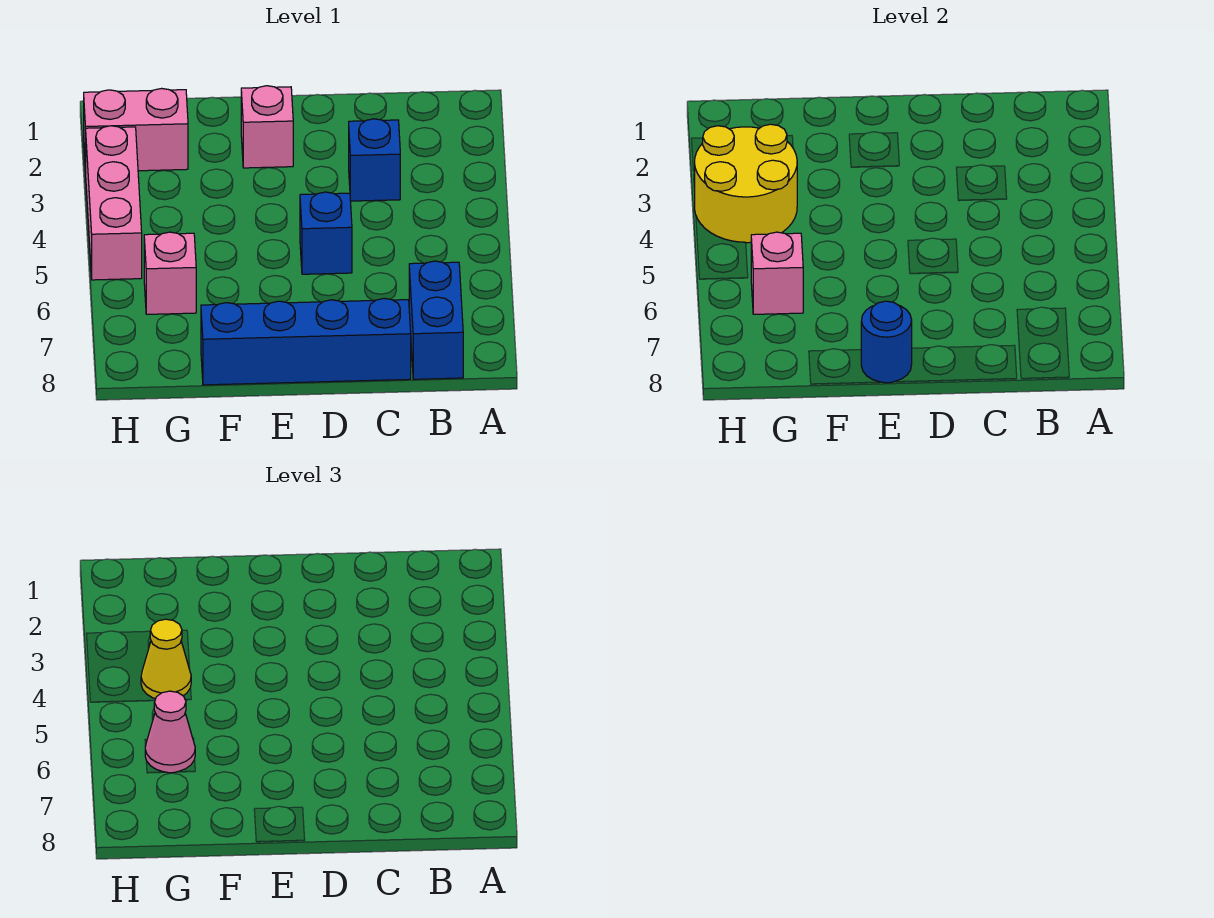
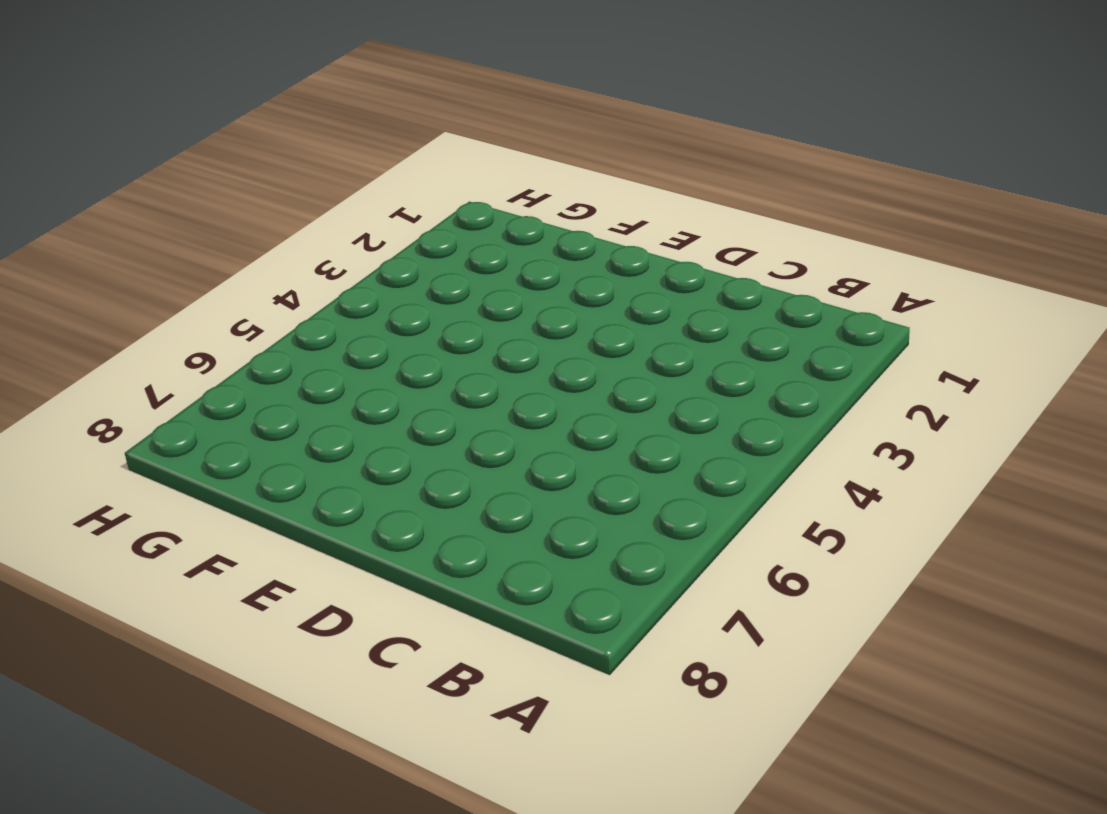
none -> blue 1x2 brick [409,261,463,379]
none -> blue 1x1 brick [349,119,400,201]
none -> blue 1x4 brick [201,298,411,385]

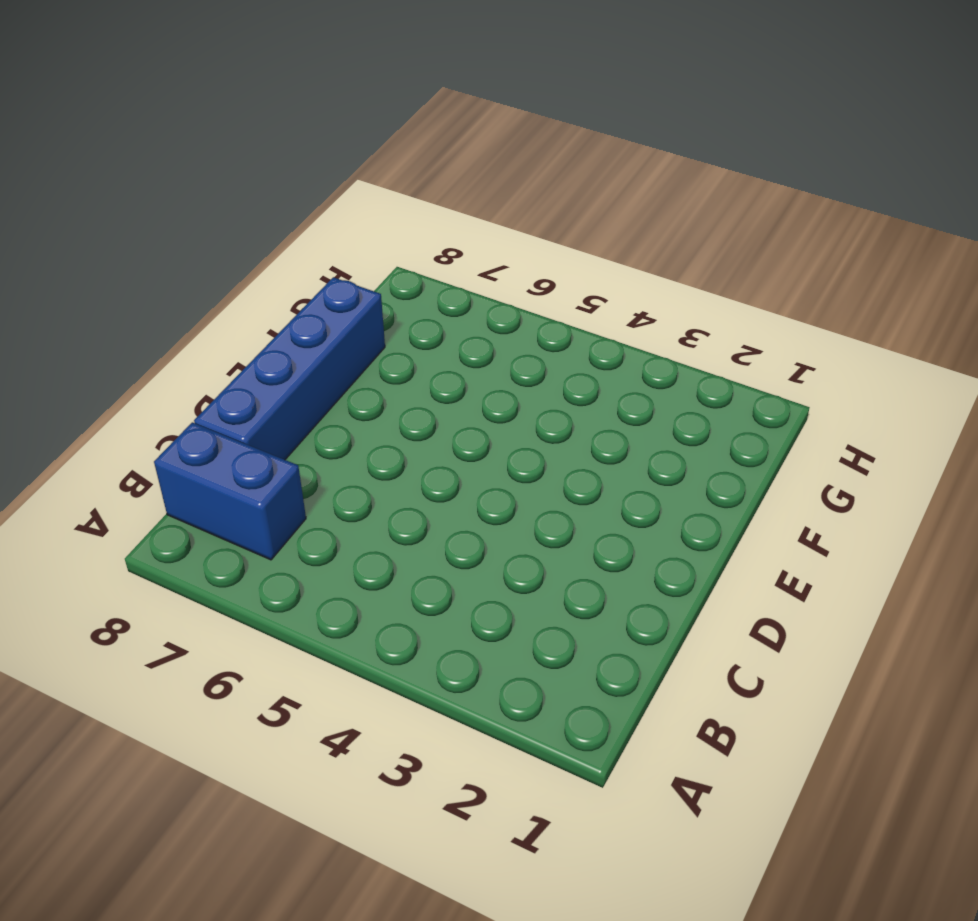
none -> blue 1x1 brick [349,119,400,201]
none -> blue 1x1 brick [300,192,352,274]
none -> pink 1x1 brick [241,86,293,168]

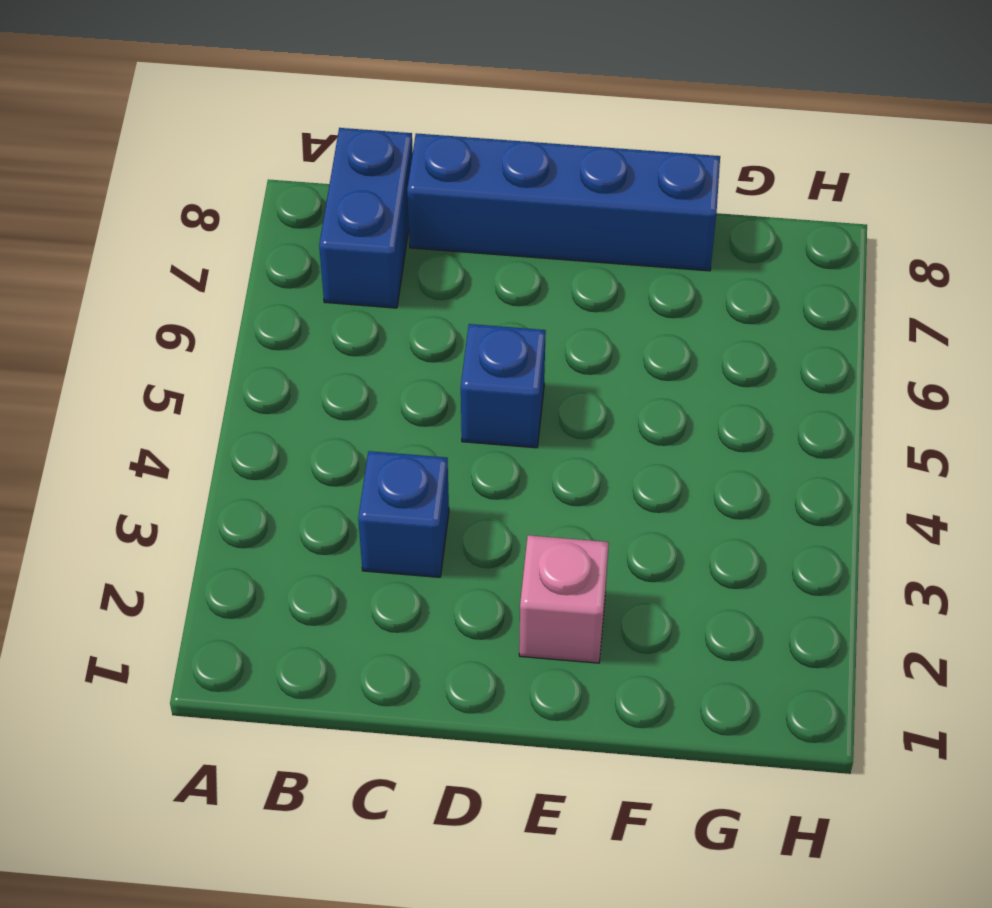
none -> pink 1x2 brick [84,88,188,172]
none -> pink 1x1 brick [144,232,196,314]
none -> pink 1x3 brick [86,126,142,280]

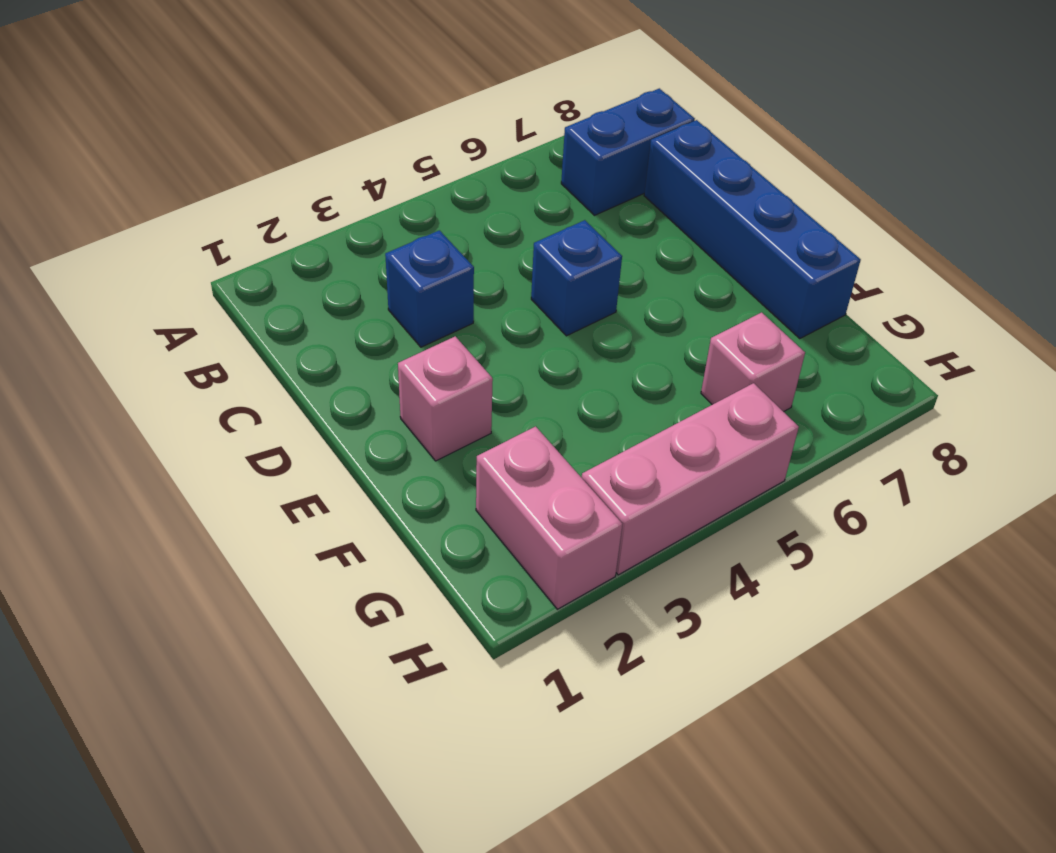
none -> blue 1x1 round brick [861,301,912,383]
none -> yellow 2x2 round brick [694,124,797,243]
none -> pink 1x1 brick [751,232,803,314]

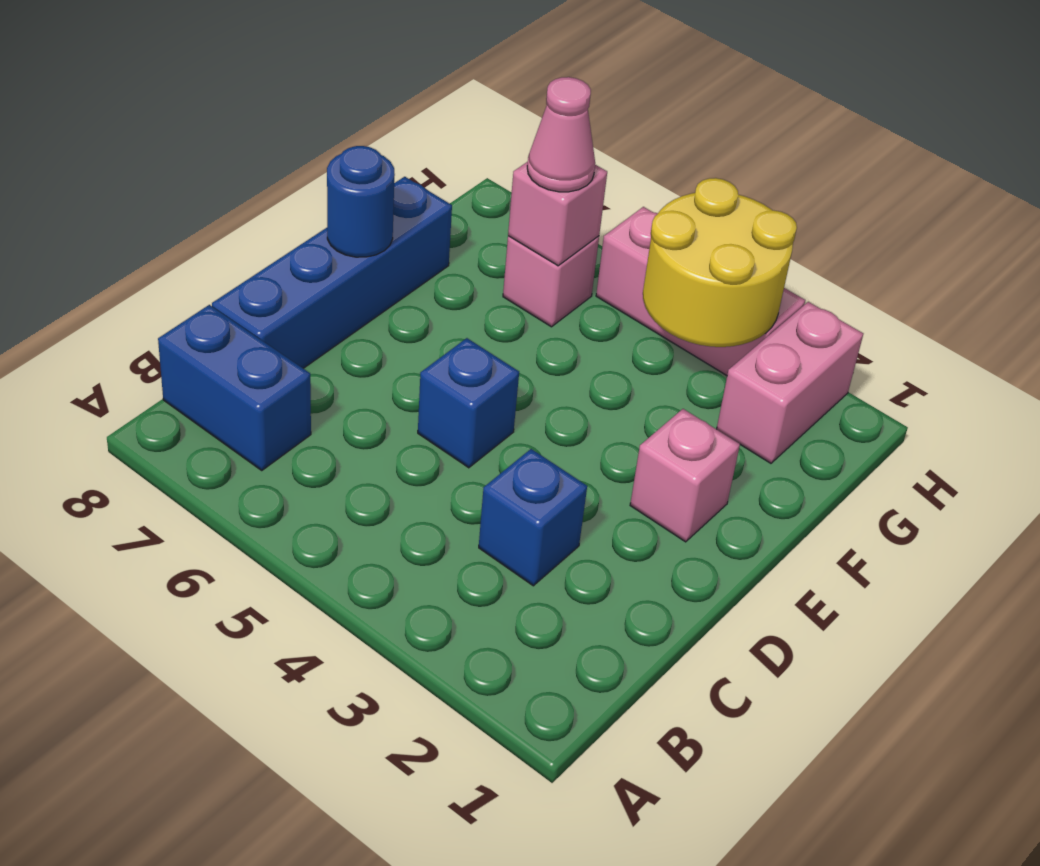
none -> yellow 1x1 cone [141,619,191,699]

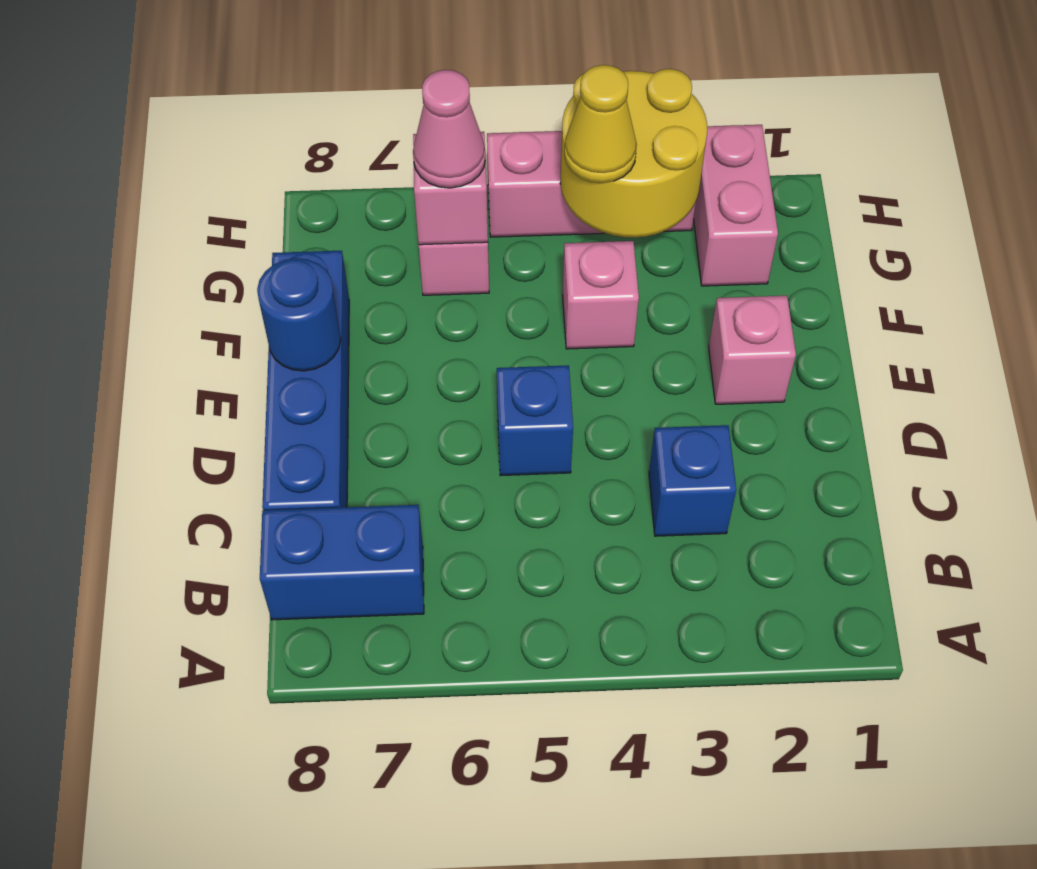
pink 1x1 brick [563,241,639,349] -> none

